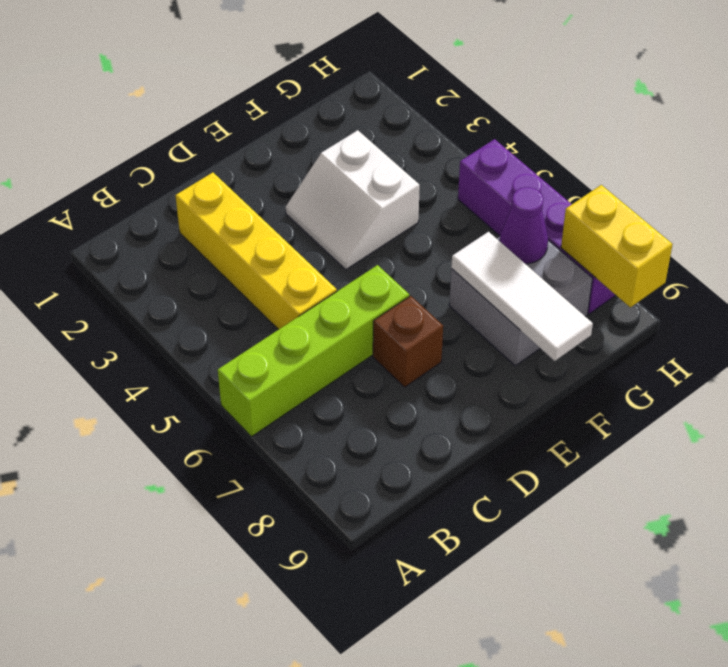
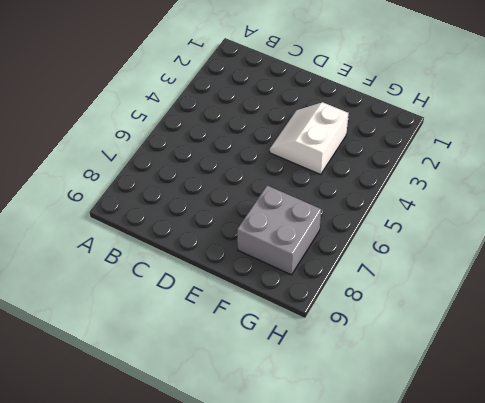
none -> lime 1x4 brick [218,265,409,437]
none -> yellow 1x4 brick [175,173,337,330]

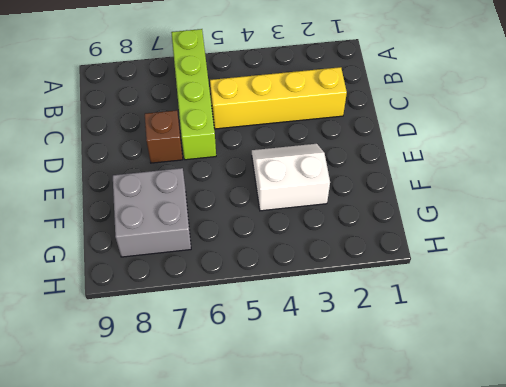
none -> purple 1x4 brick [458,139,616,314]
none -> white 1x3 tile [451,232,593,361]

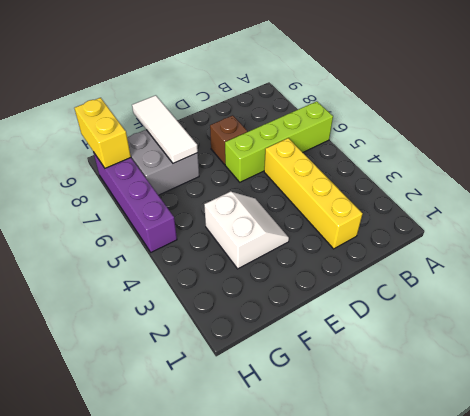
none -> purple 1x1 cone [500,187,548,264]

